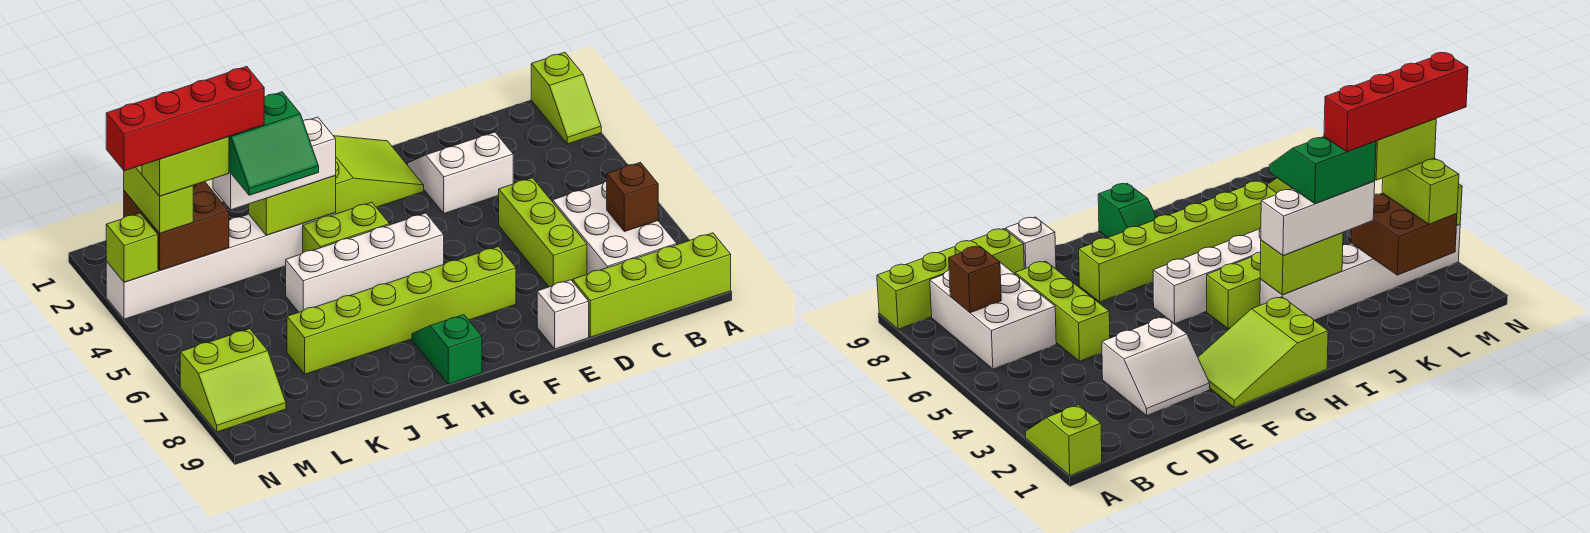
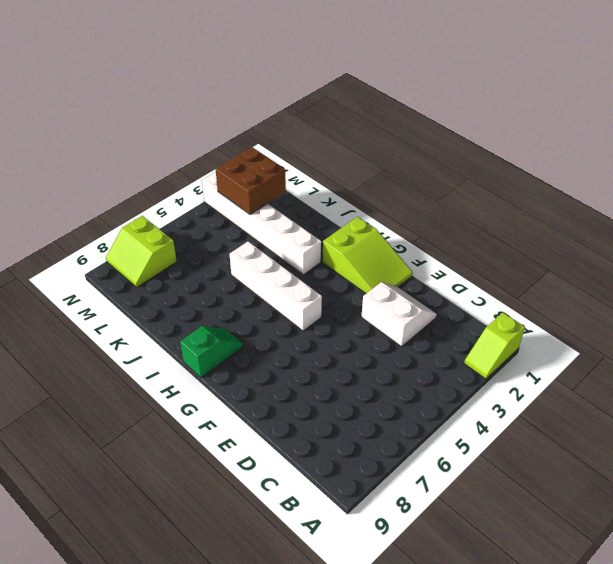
none -> lime 1x4 brick [573,233,731,337]
none -> white 2x3 brick [553,181,677,274]
none -> lime 1x3 brick [499,178,587,287]

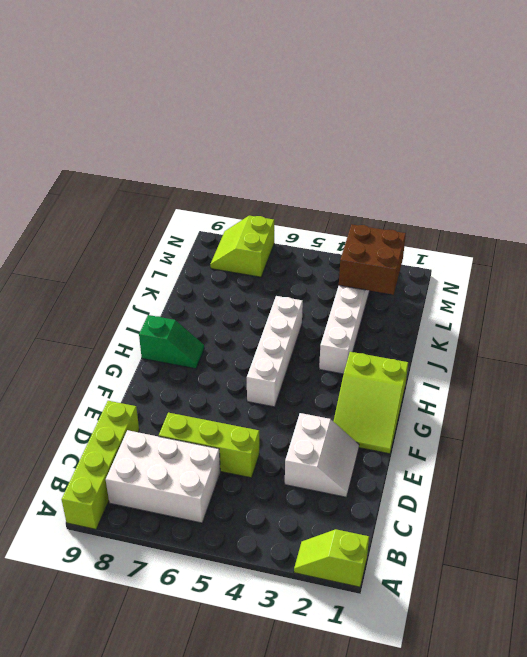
none -> white 1x1 brick [537,280,589,349]
none -> lime 1x6 brick [287,246,516,374]
none -> lime 1x2 brick [303,202,390,253]

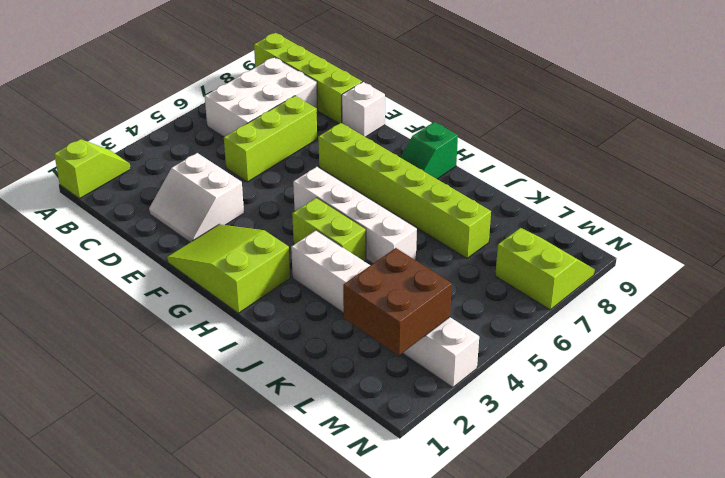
none -> brown 1x1 brick [607,162,658,232]
none -> lime 1x2 brick [249,176,336,235]
none -> lime 1x1 brick [106,213,158,282]

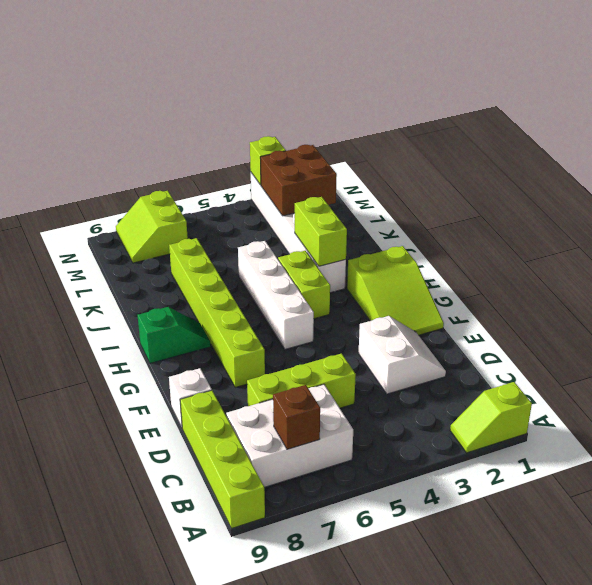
none -> white 1x3 brick [213,117,336,210]
none -> lime 1x2 brick [124,165,193,233]
none -> green 2x2 slope [229,92,319,195]

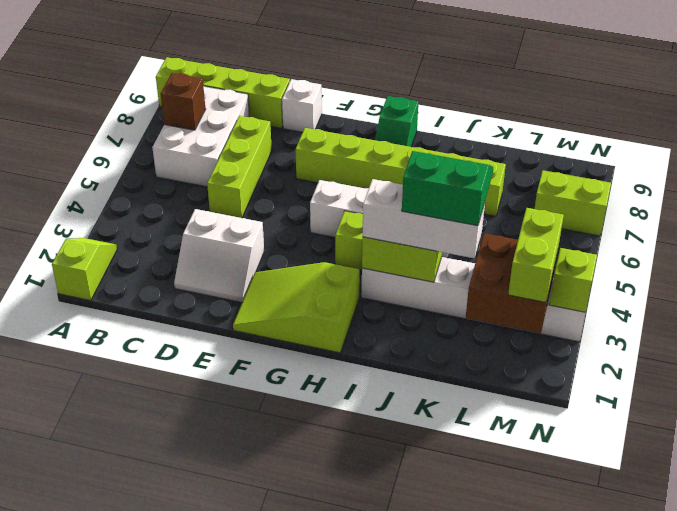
none -> lime 1x2 brick [142,137,229,196]
none -> red 1x4 brick [106,67,264,171]

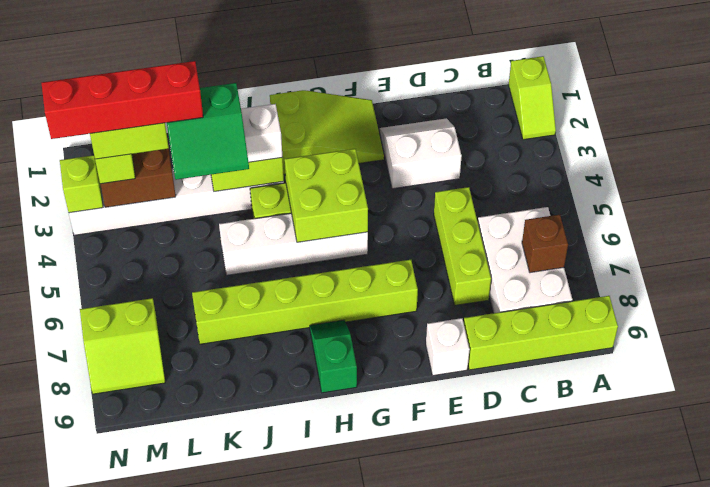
lime 2x2 brick [285,149,368,242] -> none

